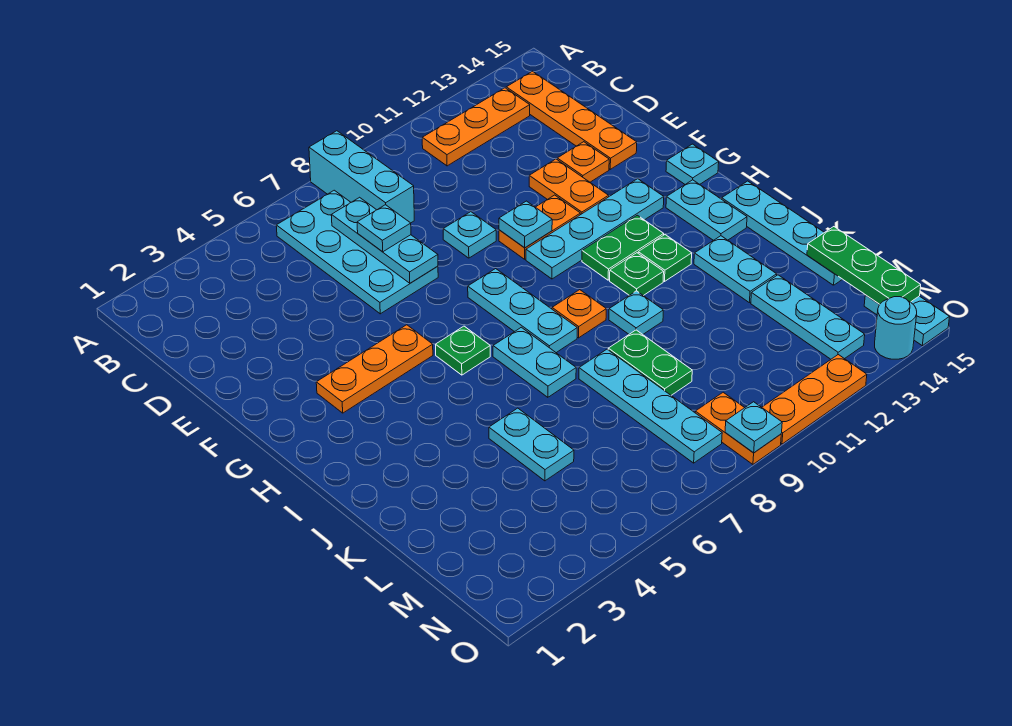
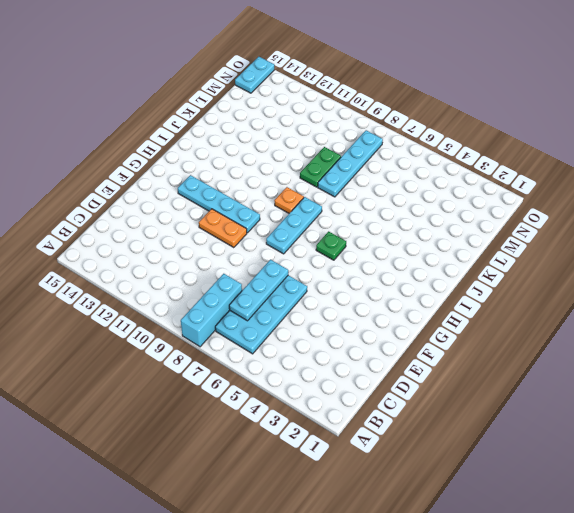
none -> orange 1x3 plate [422,88,530,166]
none -> orange 1x4 plate [506,71,637,169]
none -> cyan 1x1 plate [443,212,496,258]
none -> orange 1x2 plate [529,159,609,215]

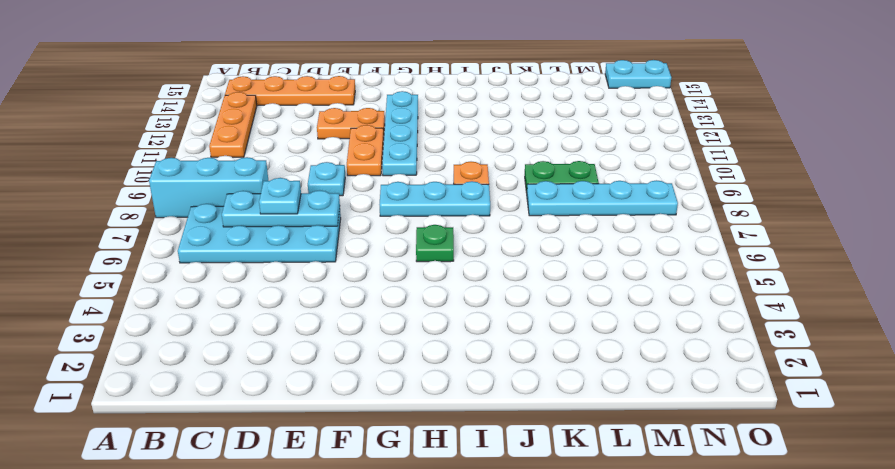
none -> orange 1x1 plate [557,142,609,182]
none -> orange 1x3 plate [316,325,433,413]
none -> cyan 1x1 plate [666,144,719,184]
none -> green 1x2 plate [582,215,664,280]

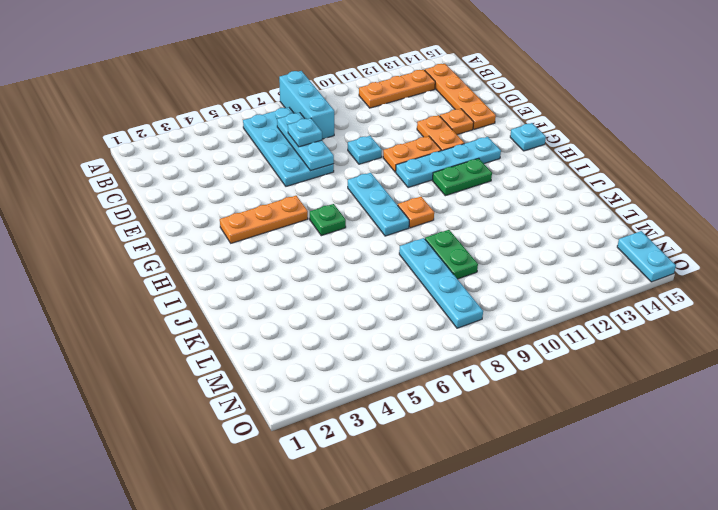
none -> cyan 1x2 plate [666,180,747,240]
none -> cyan 1x2 plate [493,327,576,397]
none -> green 1x1 plate [610,253,664,296]
none -> green 1x1 plate [638,235,692,281]

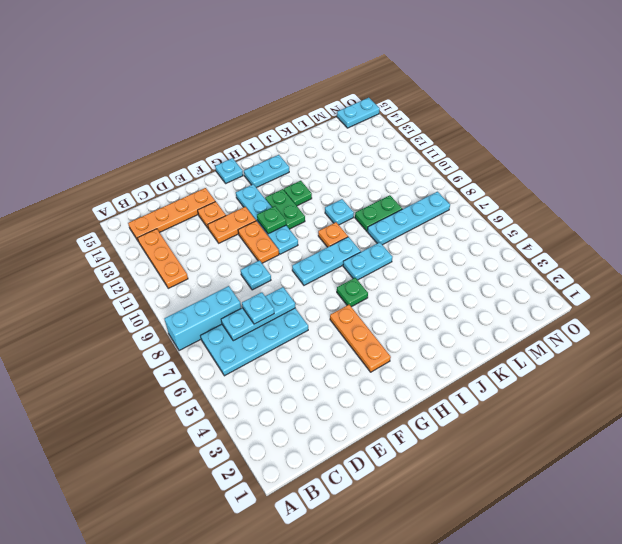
green 1x1 plate [257,206,286,234] -> green 1x1 plate moved to [610,253,664,296]
none -> cyan 1x4 plate [722,181,842,285]
none -> cyan 1x2 plate [694,236,777,303]
none -> cyan 1x2 plate [489,408,574,481]
none -> cyan 1x3 plate [751,275,865,359]

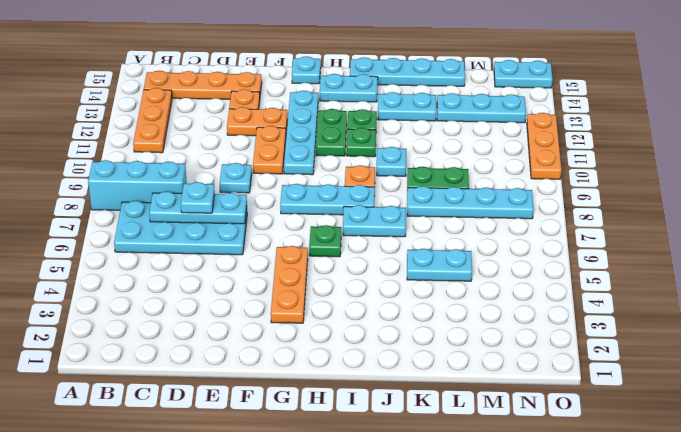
none -> orange 1x2 plate [695,392,781,464]
none -> cyan 1x1 round brick [875,297,917,359]
none -> cyan 1x1 plate [499,201,552,248]
none -> green 1x3 plate [807,227,921,304]

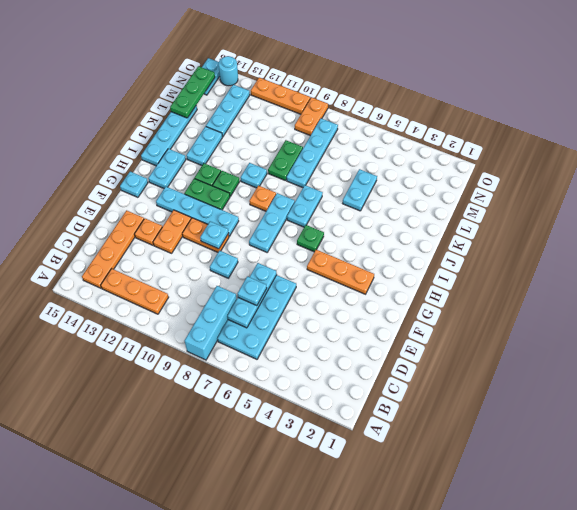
none -> cyan 1x1 plate [725,402,782,453]

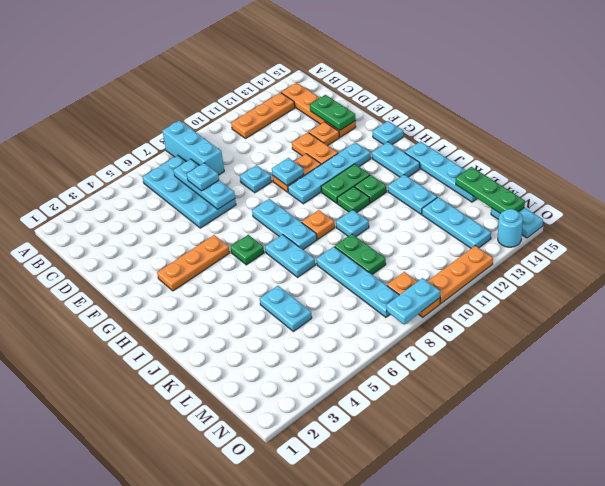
green 1x2 plate [310,95,355,130] -> none
cyan 1x2 plate [386,278,440,324] -> cyan 1x1 plate [725,402,782,453]

